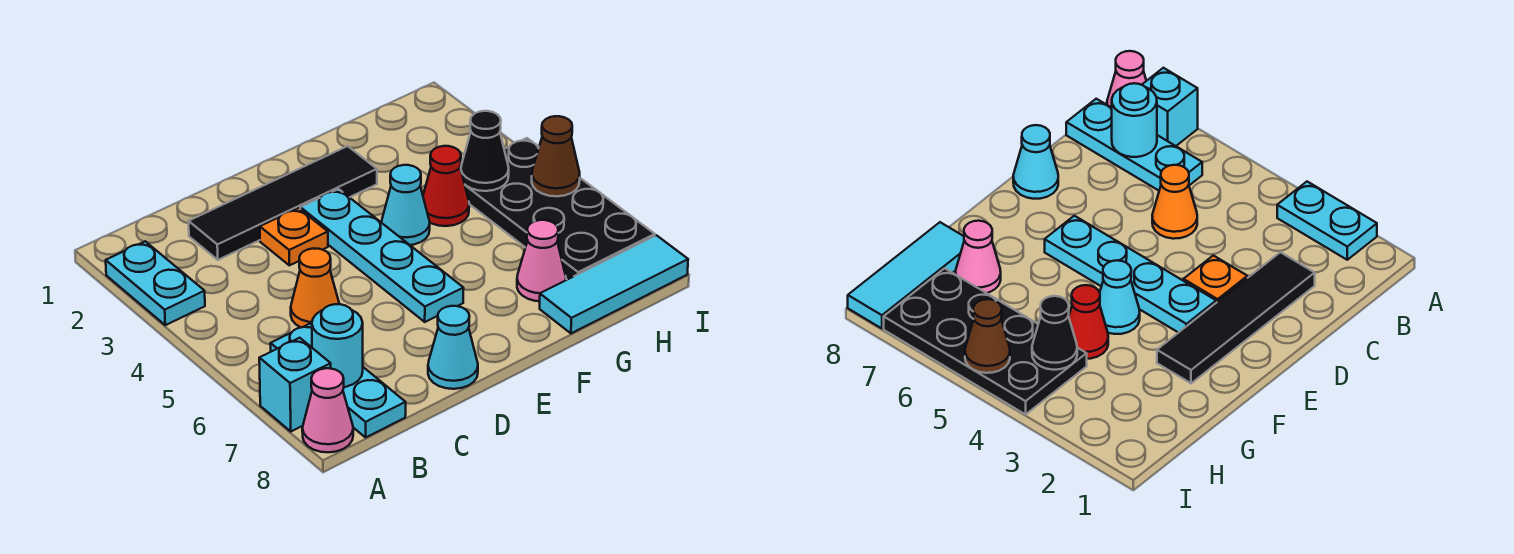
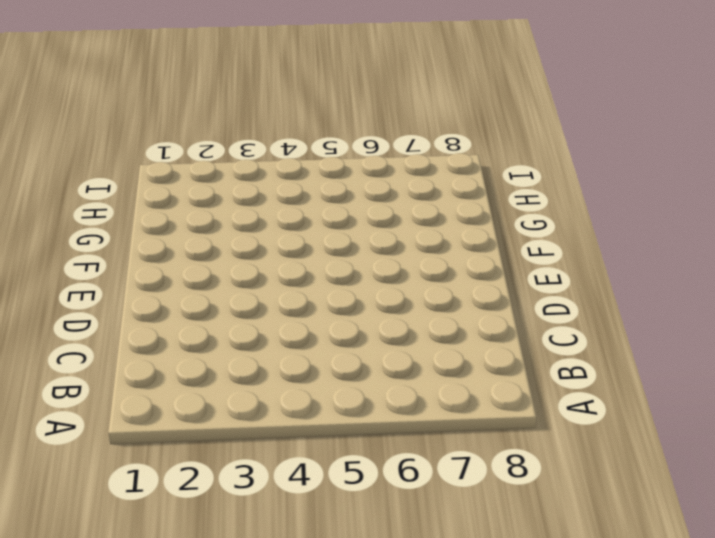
none -> cyan 1x2 plate [106,241,205,325]
none -> cyan 1x1 brick [259,338,331,431]
none -> pink 1x1 cone [302,368,353,452]

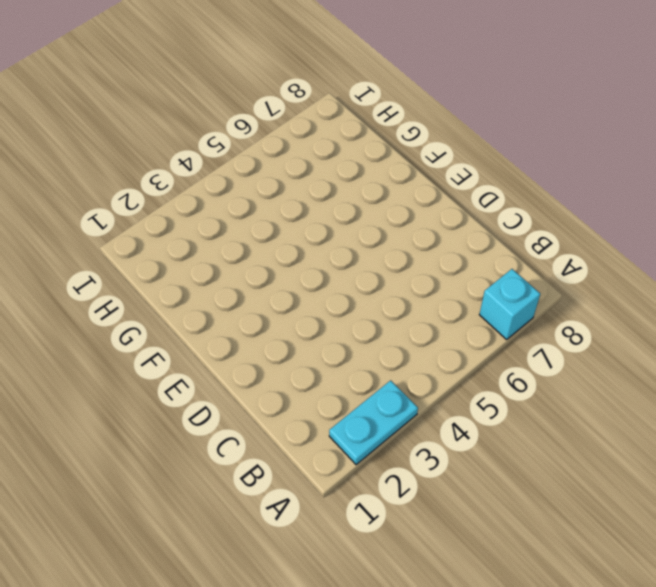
none -> pink 1x1 cone [302,368,353,452]
none -> cyan 1x3 plate [270,324,406,437]
none -> black 1x4 tile [189,146,377,260]

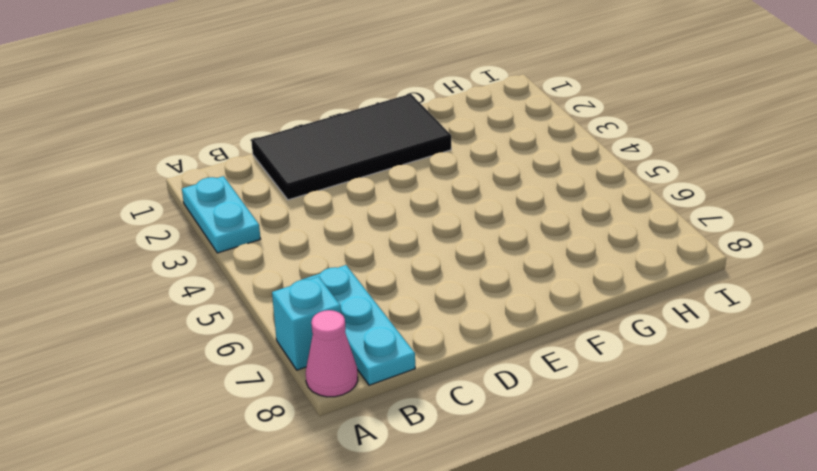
black 2x4 tile [251,94,451,200] -> black 1x4 tile [189,146,377,260]
none -> orange 1x1 cone [291,249,339,327]
none -> orange 1x1 plate [260,208,328,265]
none -> cyan 1x1 cone [428,306,478,389]

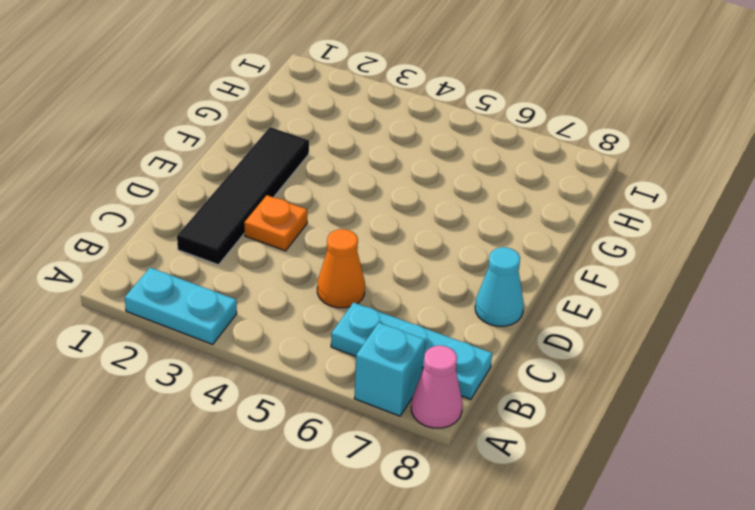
none -> cyan 1x4 plate [300,189,464,322]
none -> cyan 1x1 cone [381,165,430,245]
none -> red 1x1 cone [423,146,469,226]

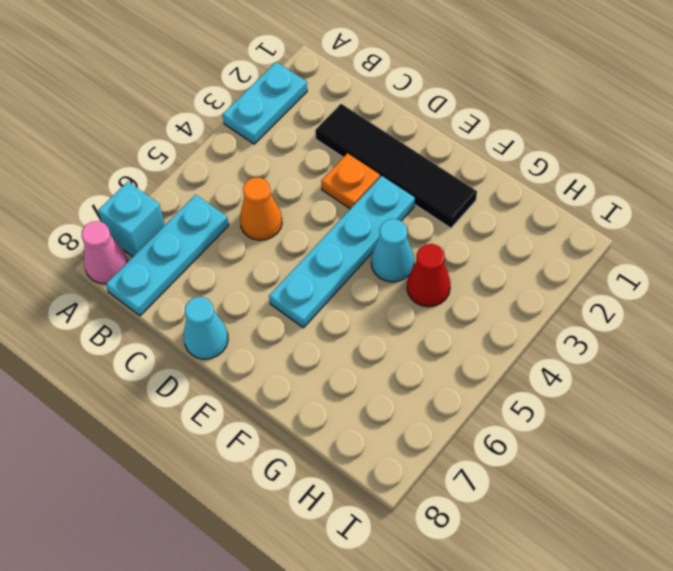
none -> pink 1x1 cone [517,220,566,301]
none -> cyan 1x3 tile [540,235,688,333]
none -> black 2x4 plate [465,138,655,280]

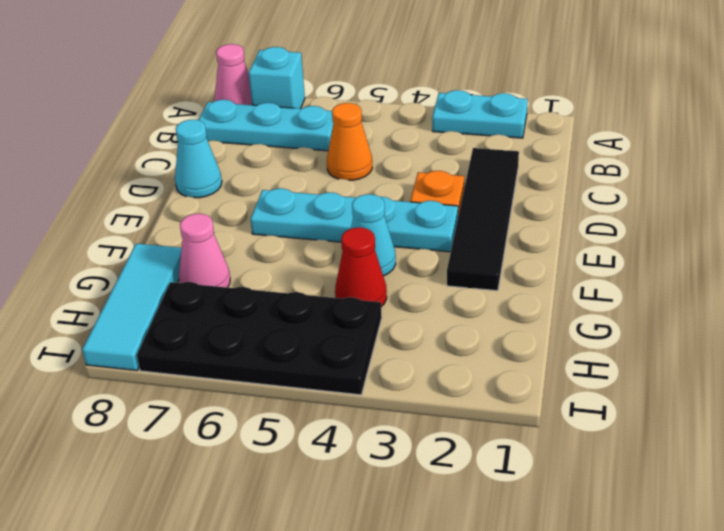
none -> cyan 1x1 round brick [312,304,363,387]
none -> black 1x1 cone [461,111,509,191]
none -> brown 1x1 cone [532,116,580,196]

